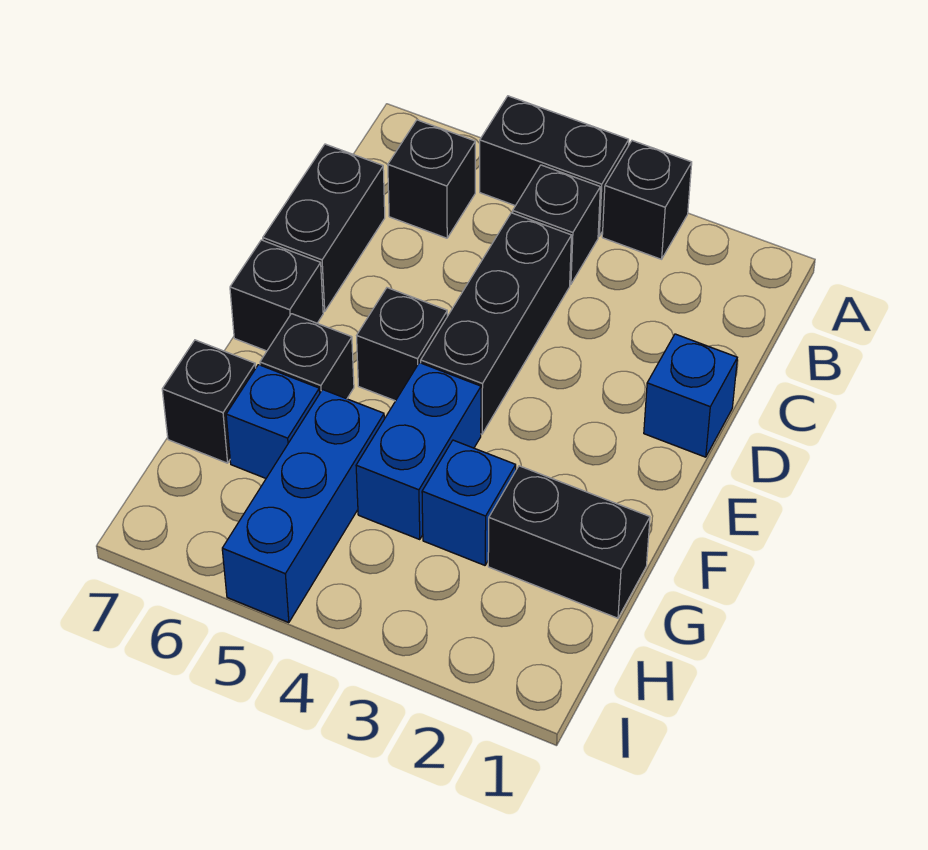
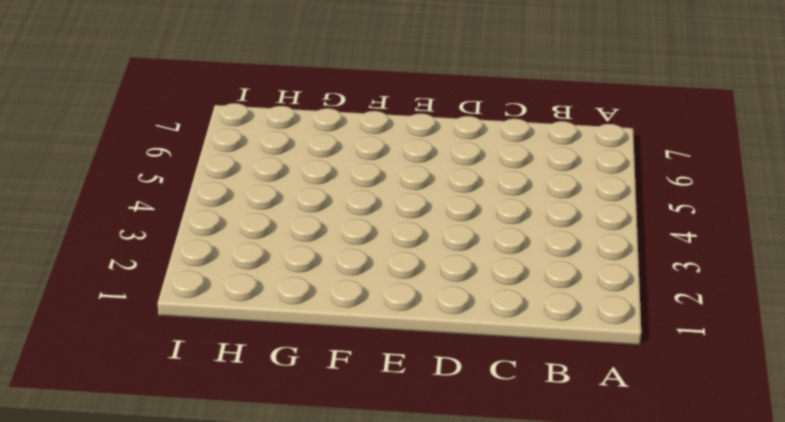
none -> black 1x1 brick [602,141,692,259]
none -> black 1x2 brick [480,96,629,236]
none -> black 1x1 brick [513,165,600,284]

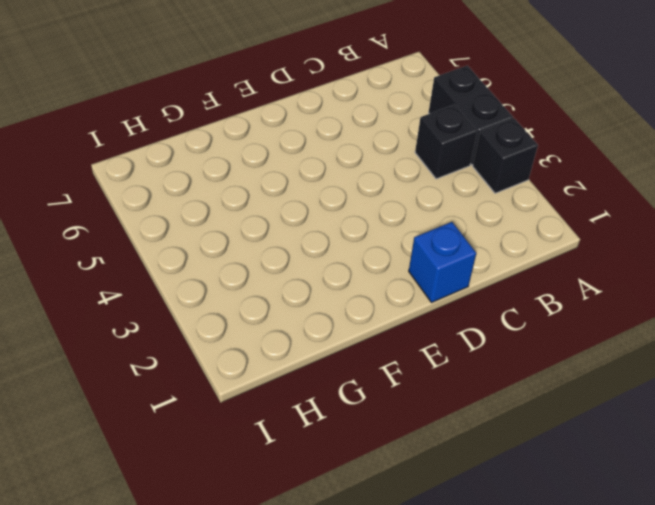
none -> black 1x1 brick [388,120,475,238]
none -> black 1x3 brick [421,213,572,434]
none -> black 1x2 brick [263,144,385,312]

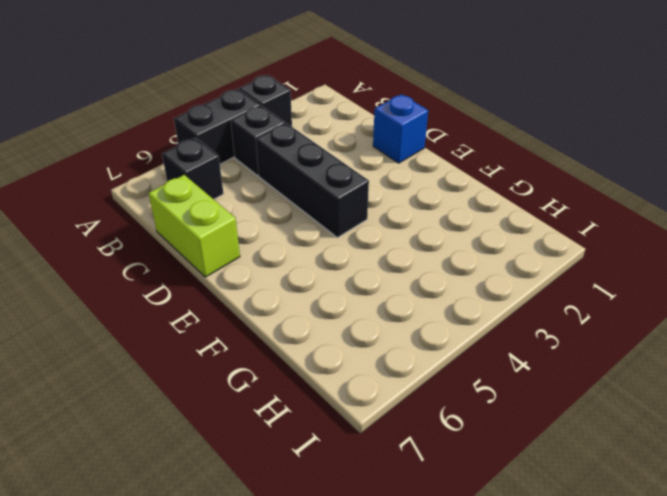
lime 1x2 brick [149,175,240,277] -> black 1x2 brick [263,144,385,312]
none -> black 1x1 brick [357,288,447,401]
none -> black 1x1 brick [230,240,323,351]
none -> blue 1x2 brick [356,363,481,539]

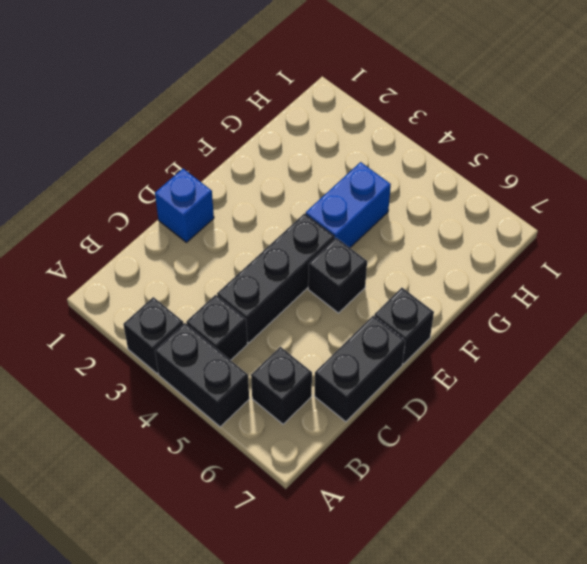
none -> black 1x1 brick [260,314,354,399]
none -> black 1x2 brick [488,466,650,618]
none -> blue 1x1 brick [422,440,516,565]

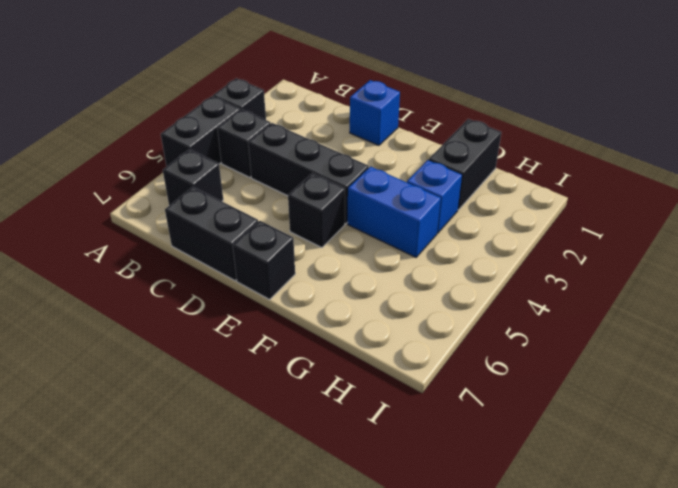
none -> black 1x1 brick [260,314,354,399]
none -> blue 1x3 brick [222,390,384,623]
none -> blue 1x1 brick [226,365,320,478]

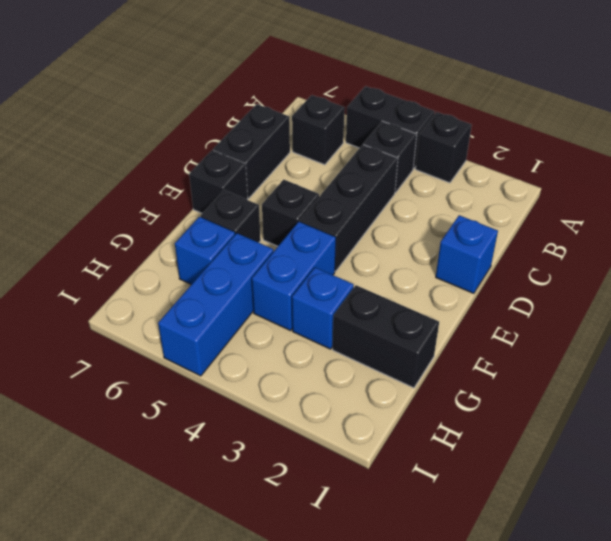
none -> black 1x1 brick [162,340,256,463]

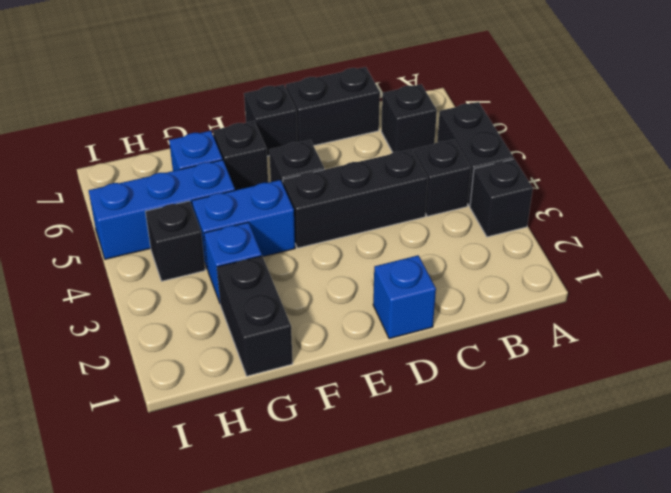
black 1x1 brick [145,201,205,281] -> black 1x1 brick moved to [162,340,256,463]

